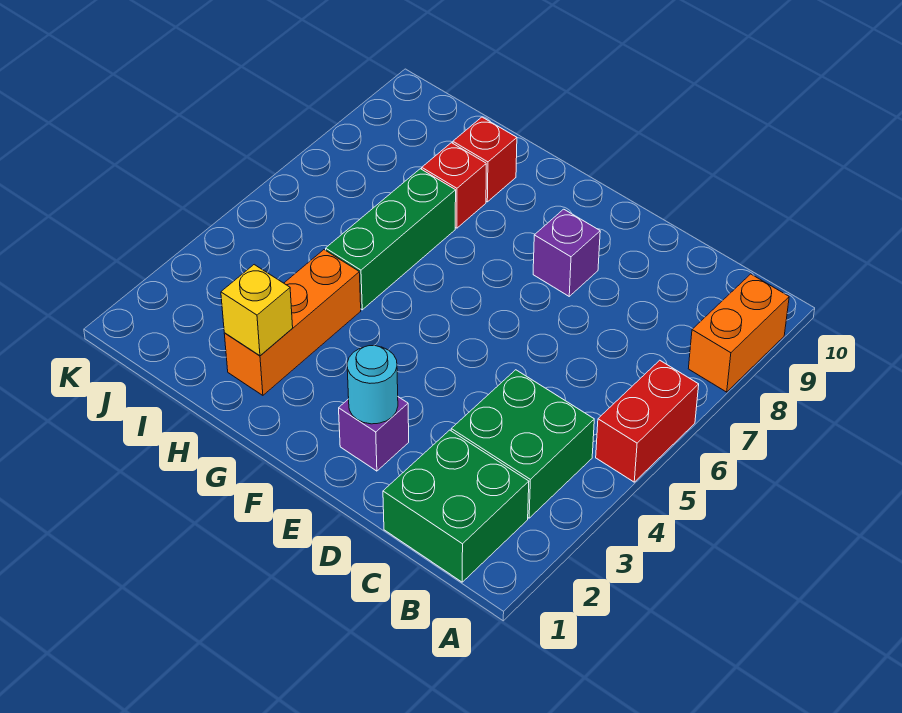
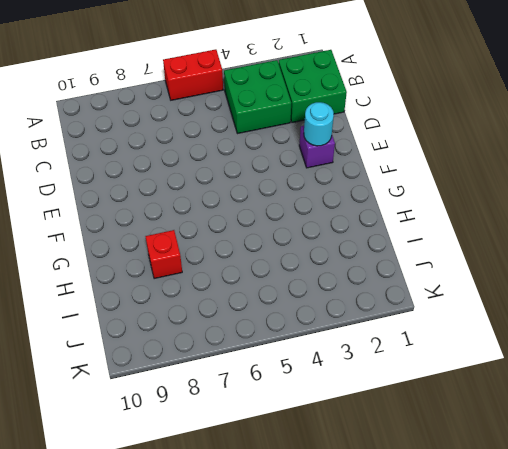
none -> orange 1x2 brick [688,274,789,392]
none -> purple 1x1 brick [533,209,600,296]
none -> orange 1x3 brick [224,250,361,395]

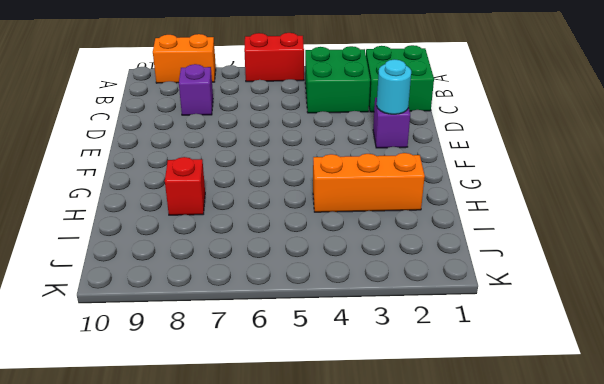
purple 1x1 brick [179,64,213,115] -> purple 1x1 brick moved to [533,209,600,296]
none -> green 1x3 brick [326,169,456,310]
none -> red 1x1 brick [453,117,517,202]
none -> yellow 1x1 brick [221,265,293,356]

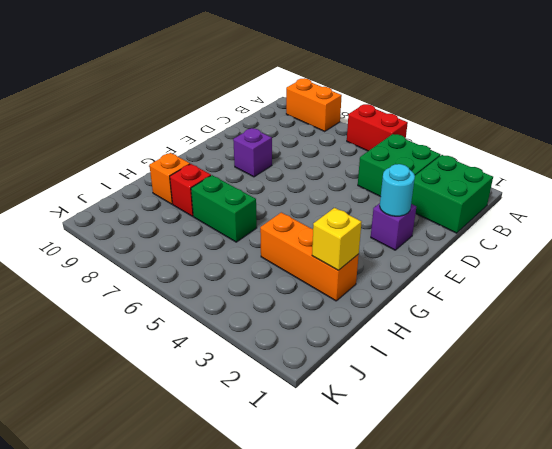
green 1x2 brick [191,175,257,242] -> green 1x3 brick [326,169,456,310]
orange 1x1 brick [149,153,190,204] -> red 1x1 brick [453,117,517,202]

